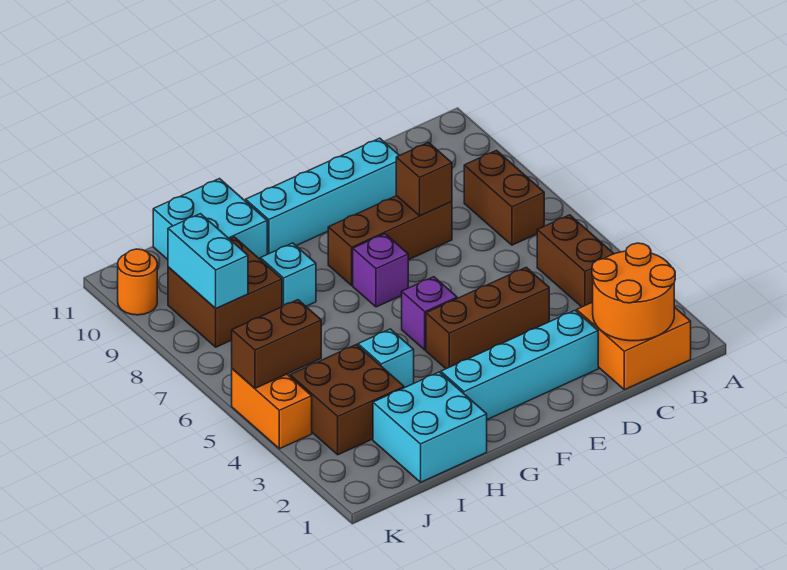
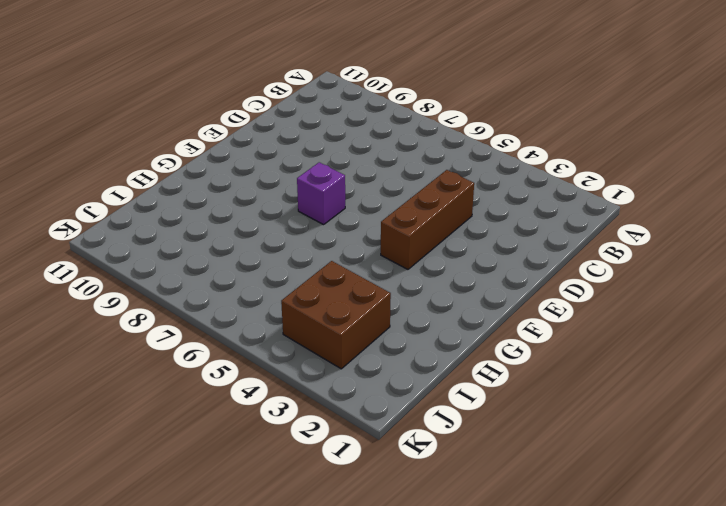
none -> orange 2x2 brick [577,302,691,390]
none -> brown 1x2 brick [537,215,614,307]
none -> brown 1x2 brick [464,150,544,245]

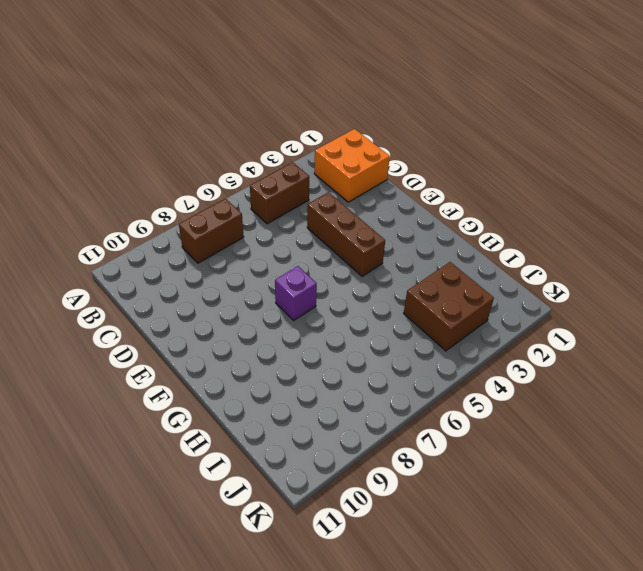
none -> cyan 1x4 brick [441,310,598,419]
none -> brown 1x3 brick [328,196,452,285]
none -> cyan 1x4 brick [246,138,399,254]

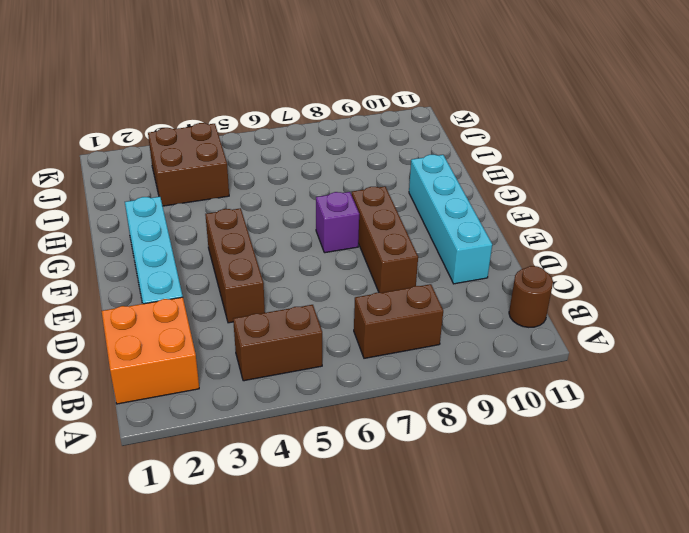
brown 1x1 round brick [509,266,553,327] -> none
none -> purple 1x1 brick [402,277,457,350]
none -> cyan 2x2 brick [373,372,487,482]
none -> cyan 1x1 brick [358,329,414,388]

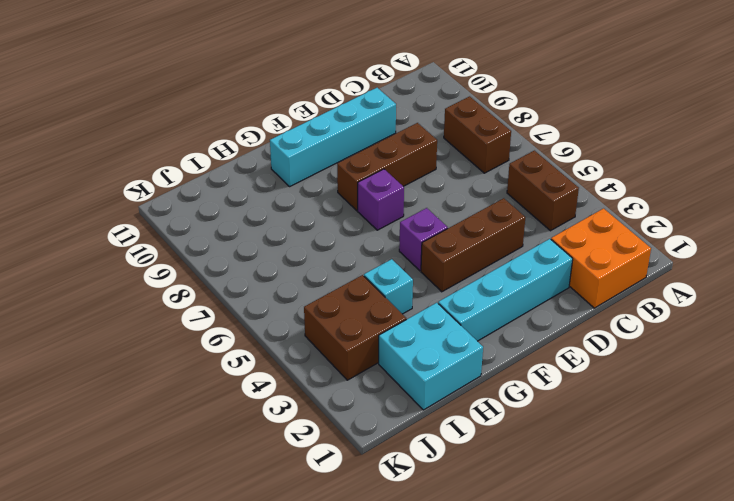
none -> cyan 1x1 brick [260,243,316,307]
none -> cyan 2x2 brick [153,179,267,260]
none -> brown 2x2 brick [168,237,282,347]

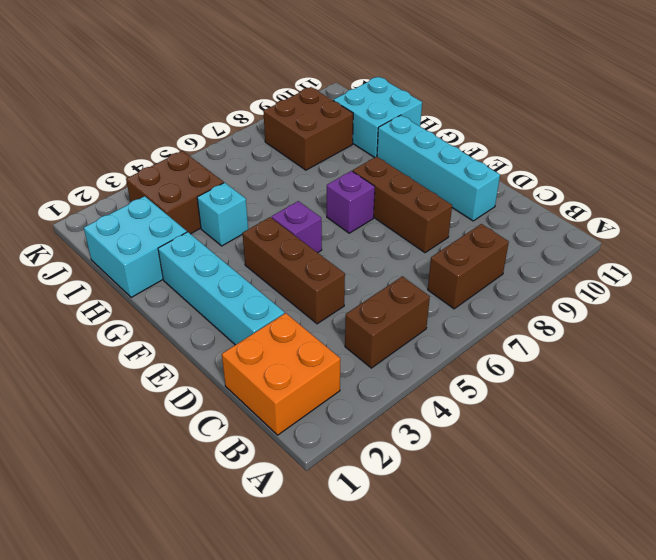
none -> cyan 1x1 brick [260,243,316,307]
none -> orange 1x2 brick [232,369,312,449]
none -> orange 1x1 round brick [118,249,157,315]

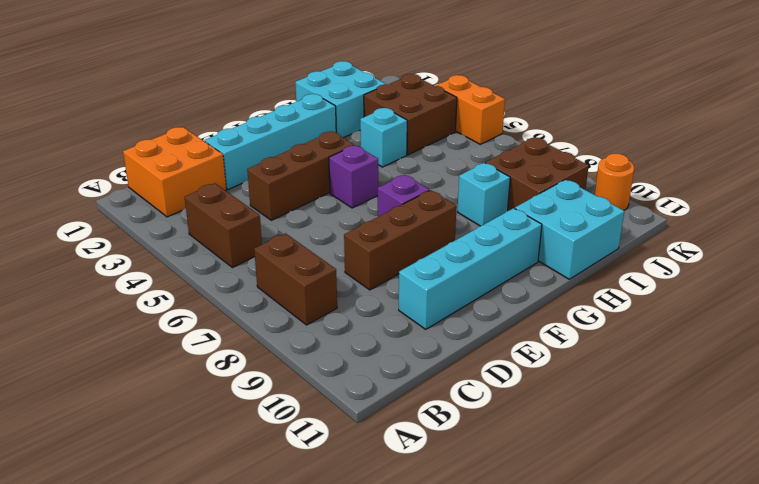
none -> orange 2x2 round brick [592,243,675,341]
none -> brown 1x1 brick [396,142,452,216]
none -> brown 1x2 brick [232,300,321,388]

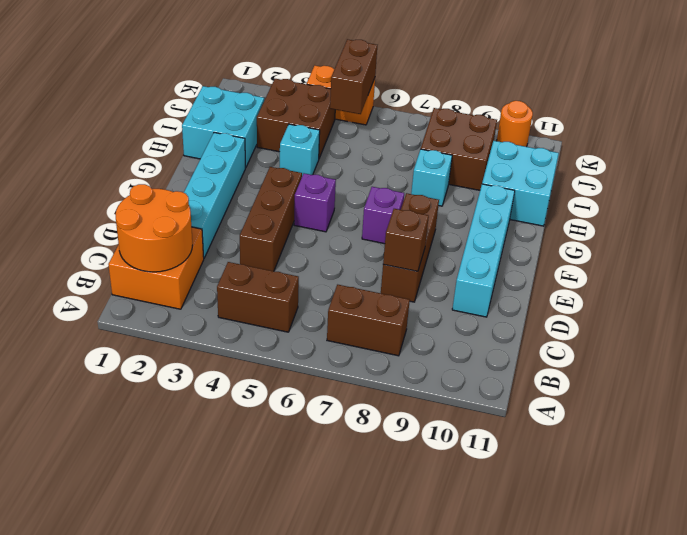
none -> cyan 1x2 brick [168,214,248,308]

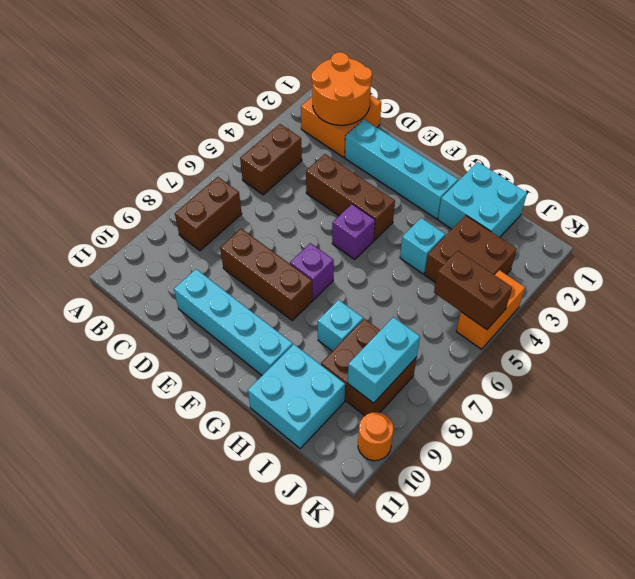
none -> brown 1x1 brick [396,142,452,216]

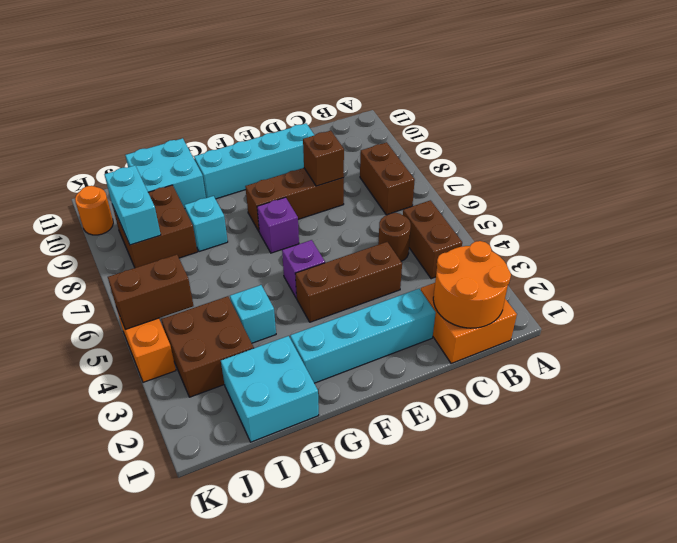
brown 1x1 round brick [378,213,411,261] -> none

